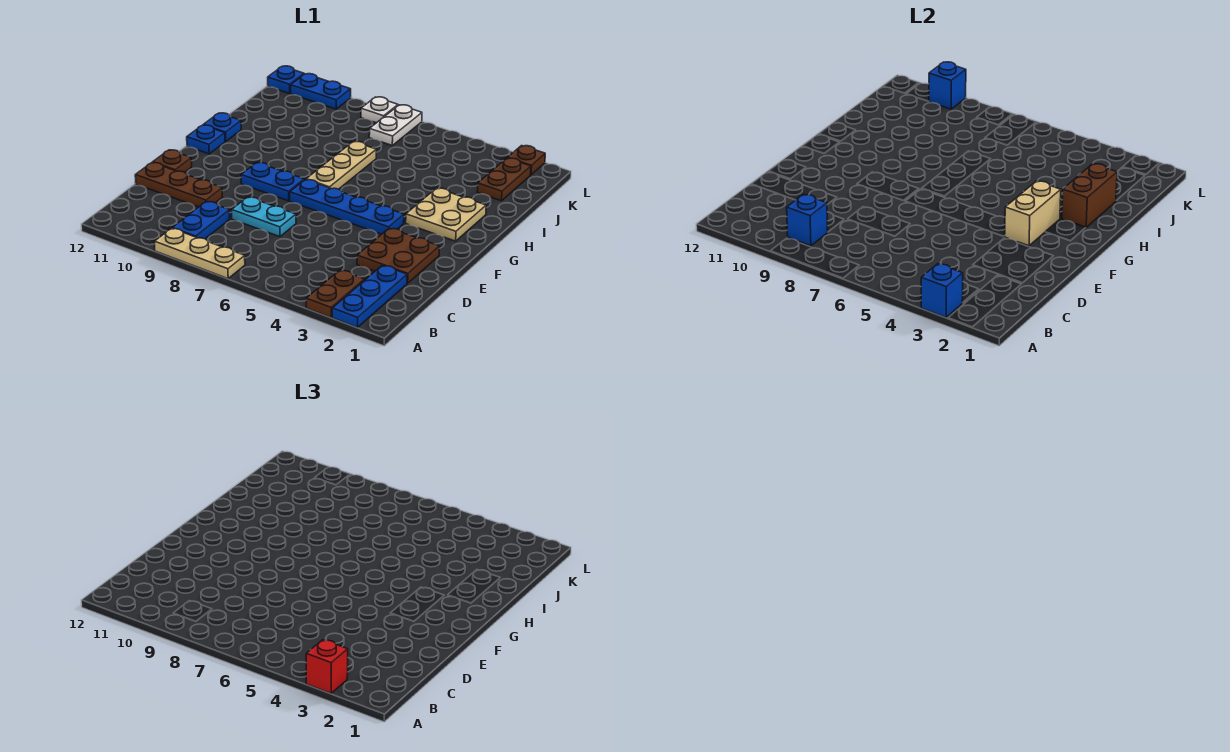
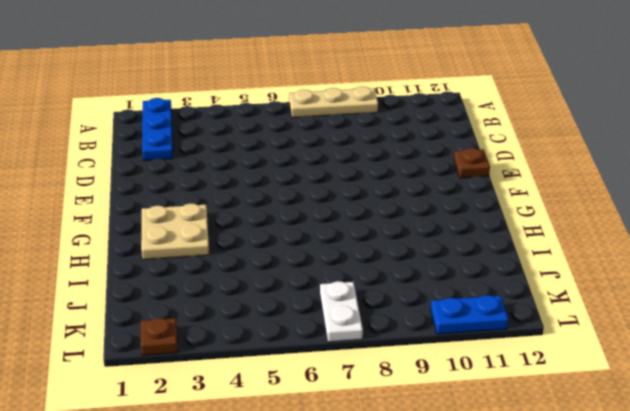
none -> brown 1x2 plate [306,270,364,317]
none -> blue 1x2 plate [172,201,230,239]
none -> brown 2x2 plate [357,228,439,283]

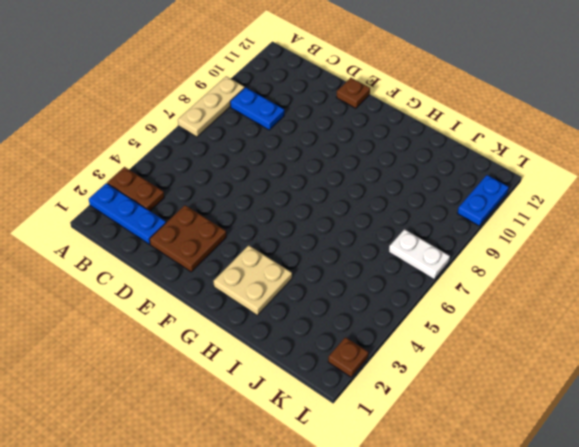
none -> cyan 1x2 plate [232,197,296,237]
none -> brown 1x3 plate [135,162,222,207]
none -> blue 1x4 plate [290,180,404,234]

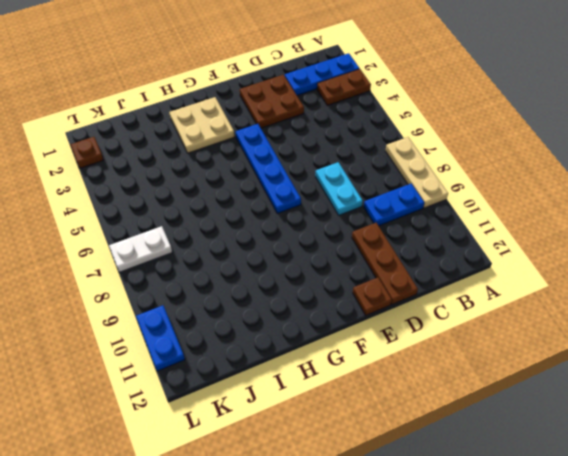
none -> blue 1x2 plate [241,162,304,201]
none -> tan 1x3 plate [306,141,376,189]
none -> blue 1x1 plate [187,125,225,154]

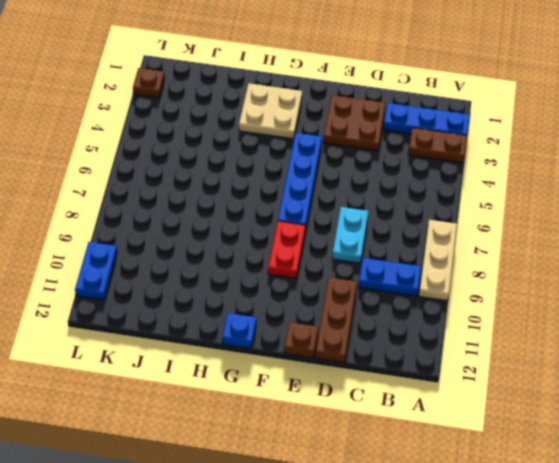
red 1x2 plate [268,221,306,278] -> blue 1x2 plate [241,162,304,201]
none -> tan 1x3 plate [306,141,376,189]
none -> blue 1x1 plate [204,113,241,141]
none -> brown 1x2 plate [477,158,531,201]

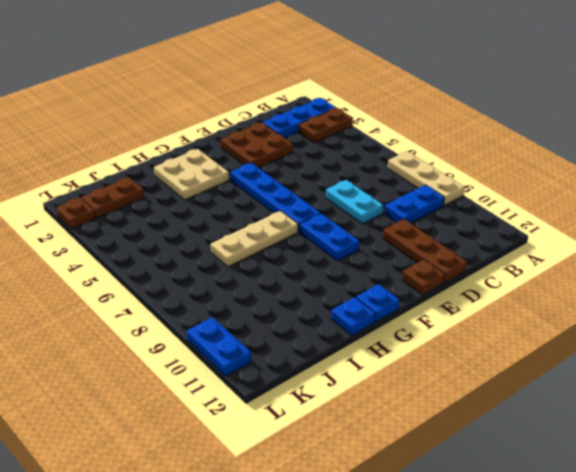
none -> white 1x2 plate [369,105,422,145]
none -> white 1x1 plate [361,97,398,123]
none -> blue 1x1 plate [268,66,304,94]

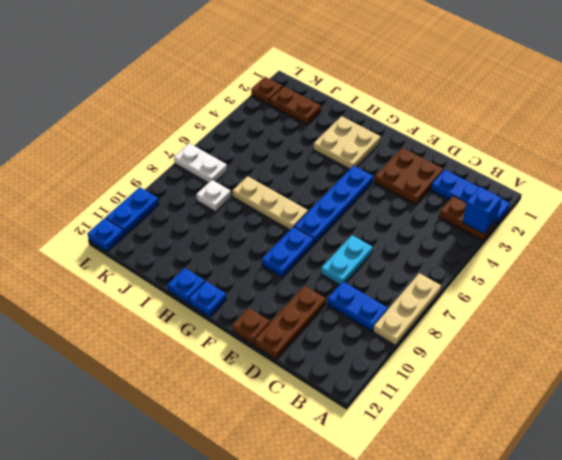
white 1x1 plate [196,180,231,212] -> white 1x1 plate moved to [361,97,398,123]
none -> blue 1x1 brick [787,194,828,246]
none -> tan 1x2 brick [1005,181,1061,246]
none -> brown 1x2 brick [1062,164,1117,227]

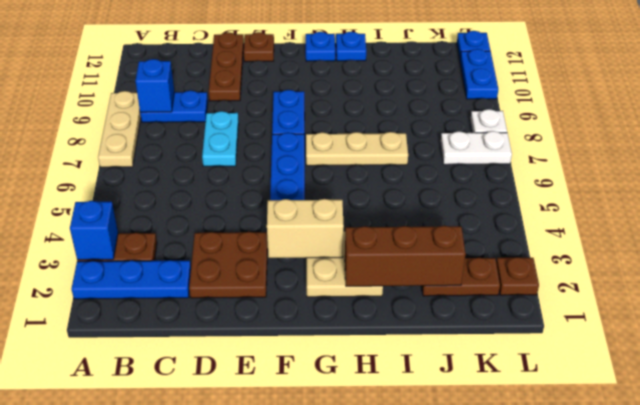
brown 1x3 brick [345,226,466,286] -> brown 1x2 brick [1062,164,1117,227]
none -> blue 1x1 brick [929,62,966,109]
none -> red 1x1 brick [306,640,348,693]

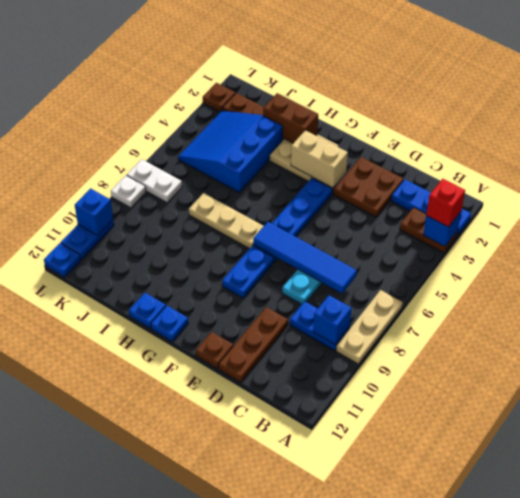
blue 1x4 tile [253,222,357,293] -> none
blue 3x3 slope [178,111,283,193] -> none

